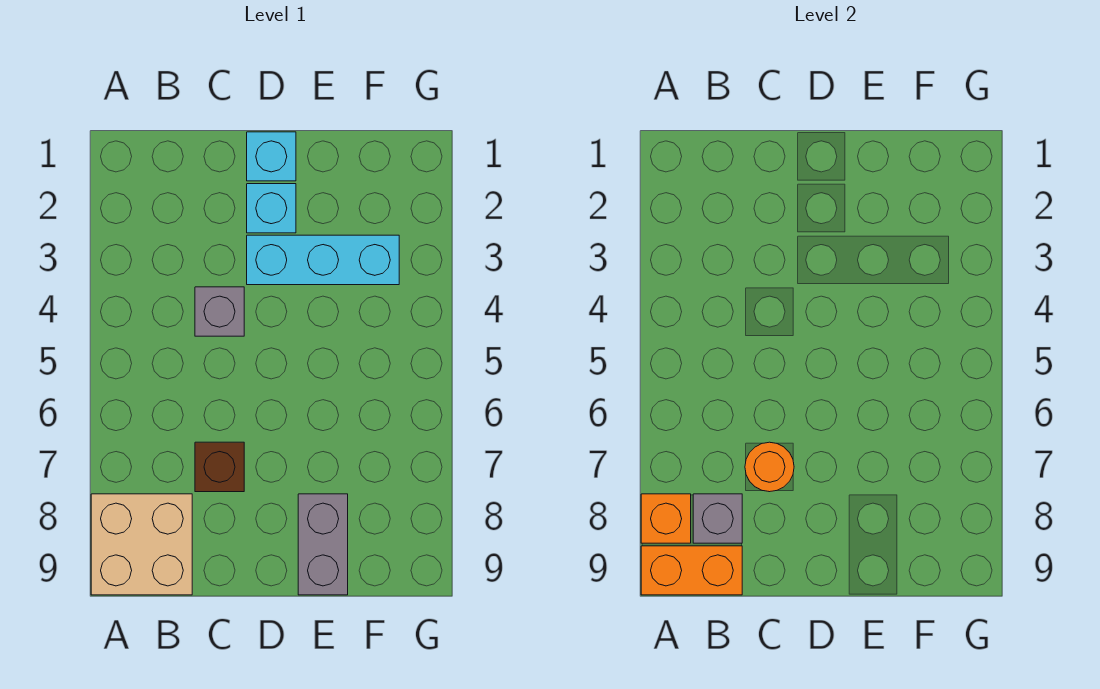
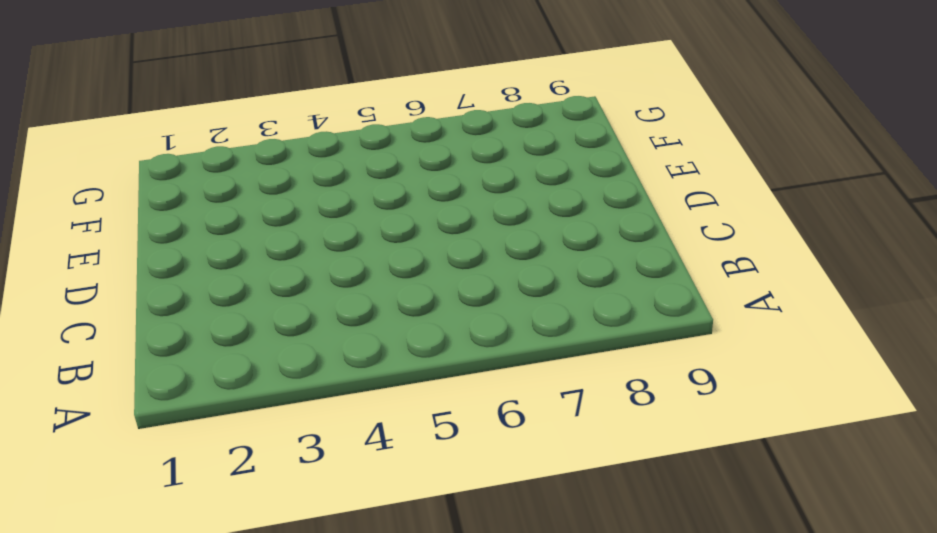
none -> tan 2x2 brick [91,494,192,595]
none -> grey 1x1 brick [195,287,244,336]

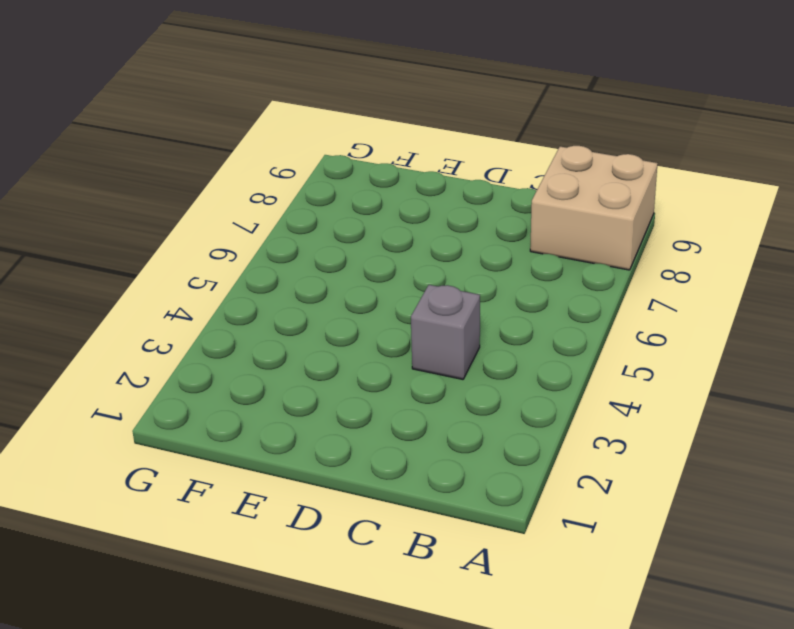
none -> brown 1x1 brick [195,442,244,492]
none -> cyan 1x1 brick [247,132,296,181]

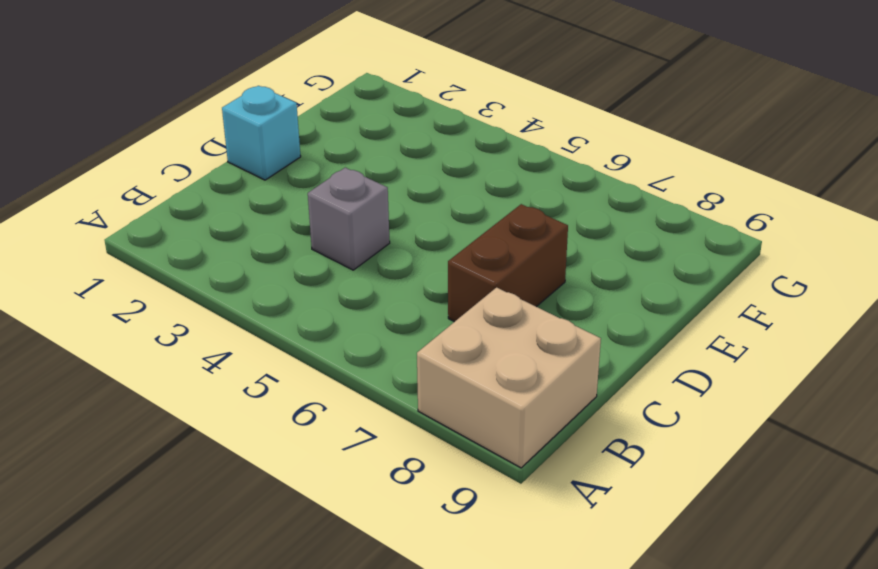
brown 1x2 brick [448,204,568,322] -> brown 1x1 brick [195,442,244,492]
none -> cyan 1x1 brick [247,184,296,233]
none -> cyan 1x3 brick [247,235,399,285]

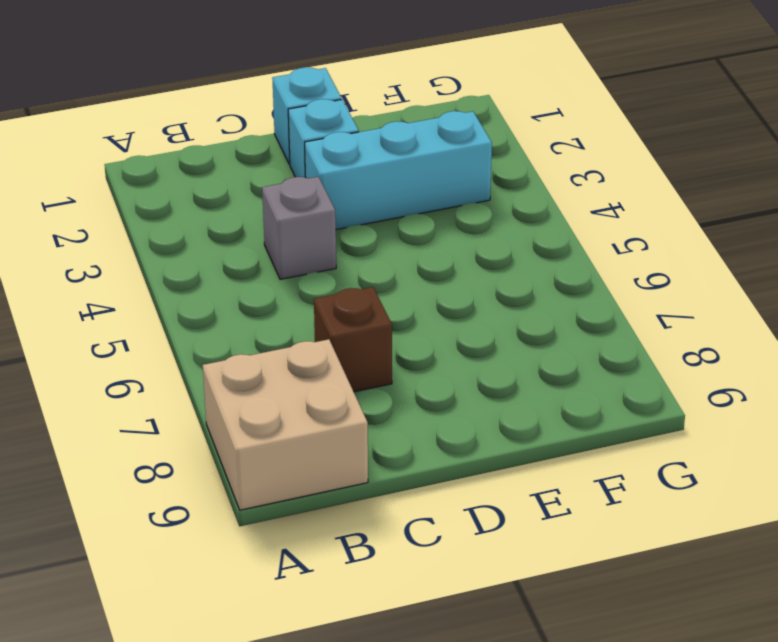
none -> grey 1x2 brick [298,494,348,595]
none -> orange 1x1 brick [641,494,691,543]

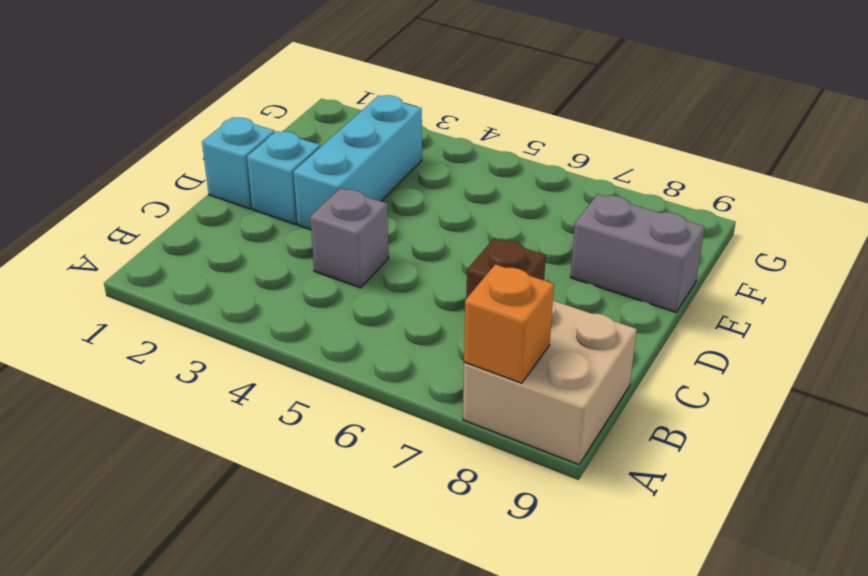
none -> orange 1x2 brick [641,546,742,595]
none -> grey 1x1 brick [693,494,742,543]

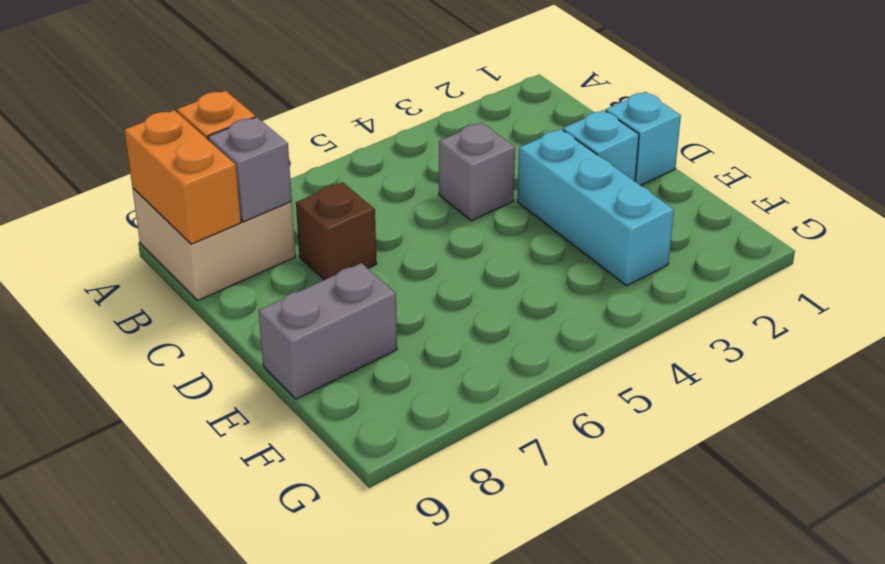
none -> orange 1x1 round brick [745,442,794,492]

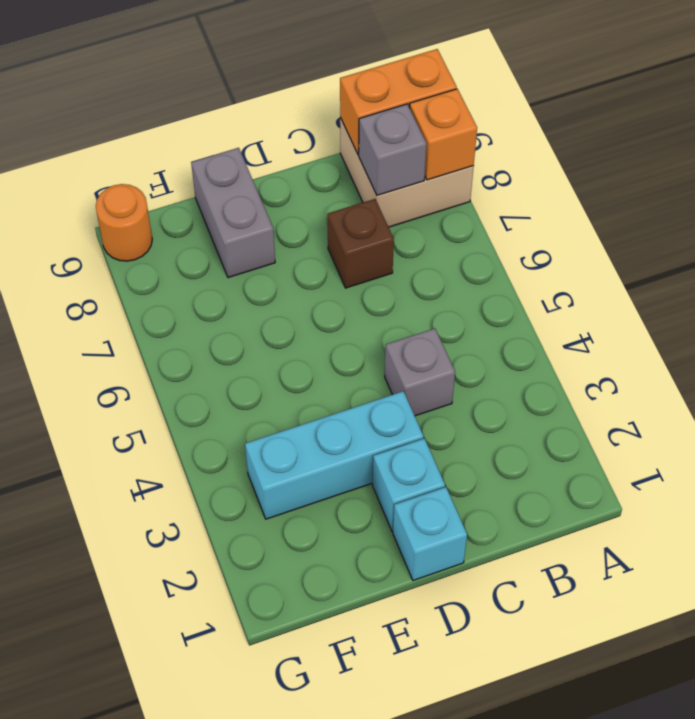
orange 1x1 round brick [96,184,152,261] -> orange 1x1 round brick moved to [745,442,794,492]

